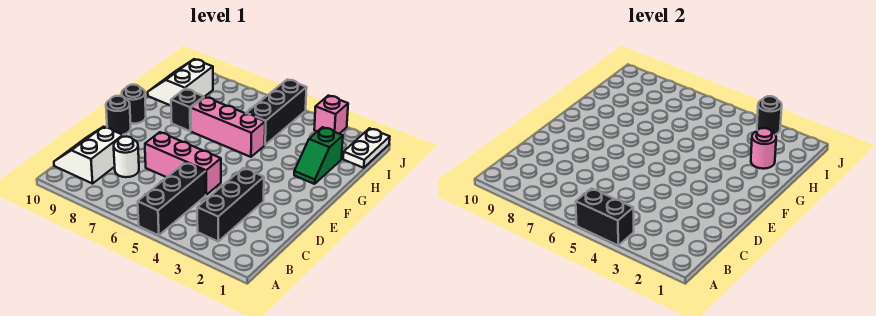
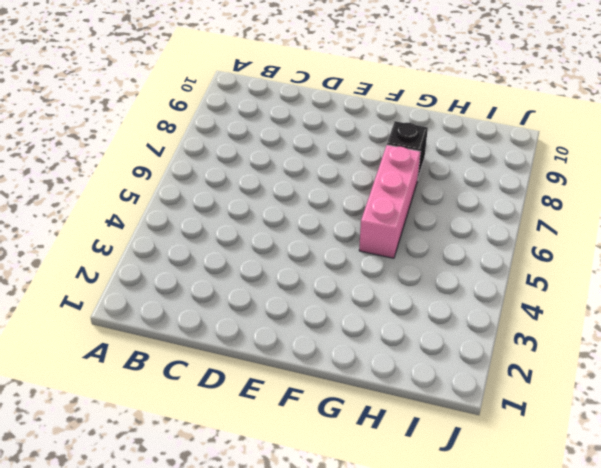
none -> black 1x3 brick [138,162,206,235]
none -> black 1x3 brick [197,168,264,241]
none -> white 2x2 slope [54,127,123,184]

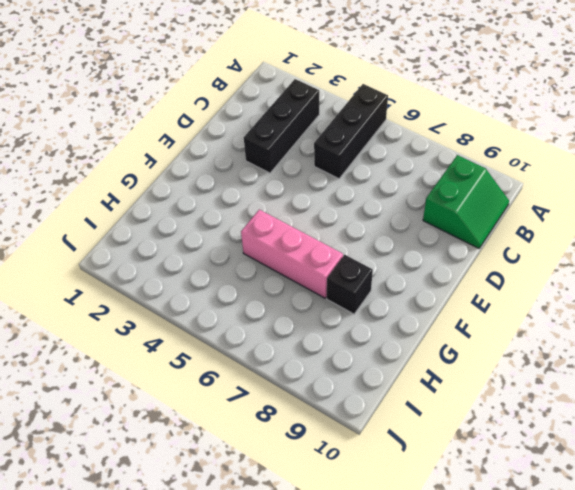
green 2x2 slope [423,155,509,248] -> white 2x2 slope [54,127,123,184]
none -> white 1x1 round brick [114,136,139,177]
none -> pink 1x3 brick [145,132,221,195]
none -> black 1x1 round brick [106,96,131,135]

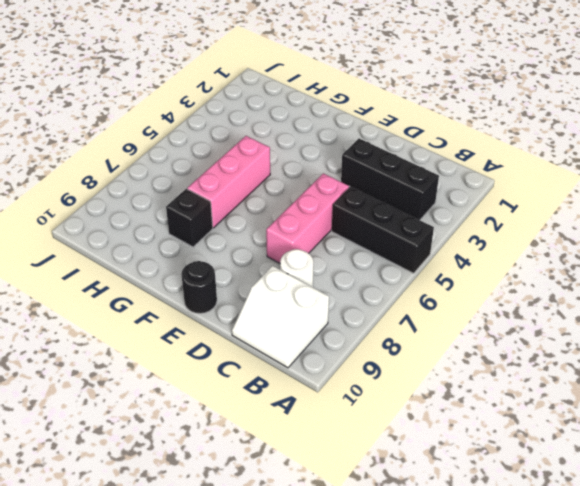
none -> black 1x1 round brick [122,85,146,124]
none -> green 1x2 slope [294,127,343,184]
none -> black 1x3 brick [246,80,307,145]

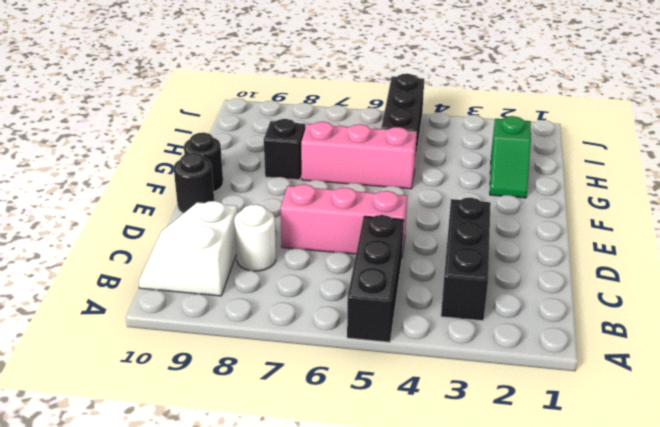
none -> white 2x2 slope [148,59,213,106]
none -> white 1x2 plate [343,128,390,168]
none -> pink 1x1 brick [314,96,348,134]

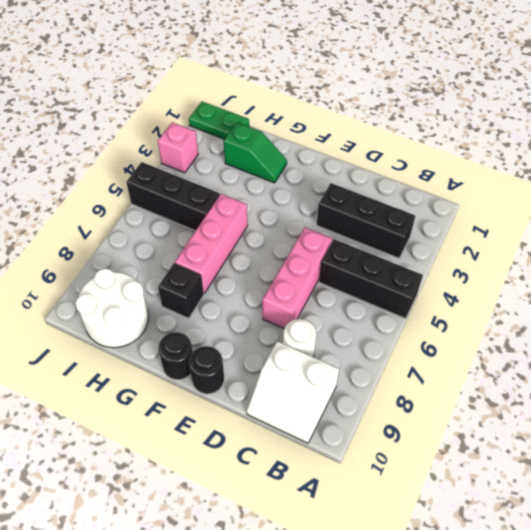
white 2x2 round brick [75,268,148,348] -> white 2x2 slope [148,59,213,106]
green 1x2 plate [189,102,249,139] -> white 1x2 plate [343,128,390,168]
none -> black 1x2 brick [576,189,634,245]
none -> pink 1x1 round brick [751,128,776,169]
none -> black 1x1 round brick [757,96,782,135]

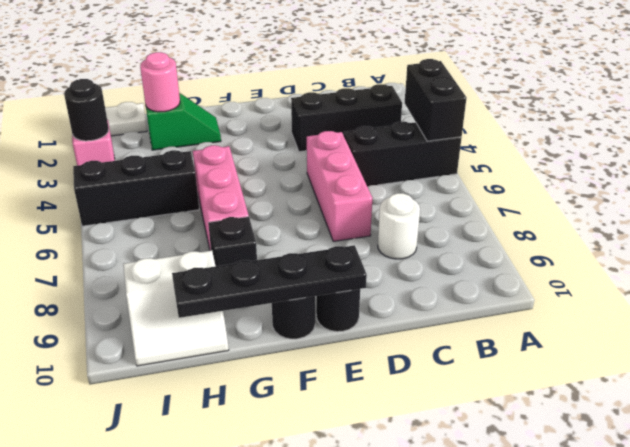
black 1x4 plate [172,245,367,318] -> none
none -> white 2x2 slope [54,127,123,184]

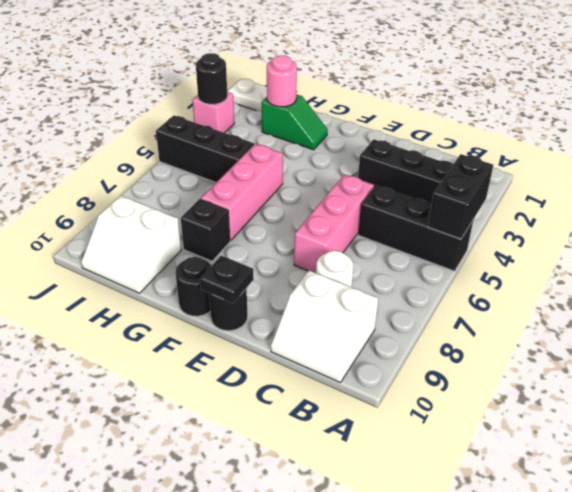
black 1x1 plate [200,256,254,303] -> none

